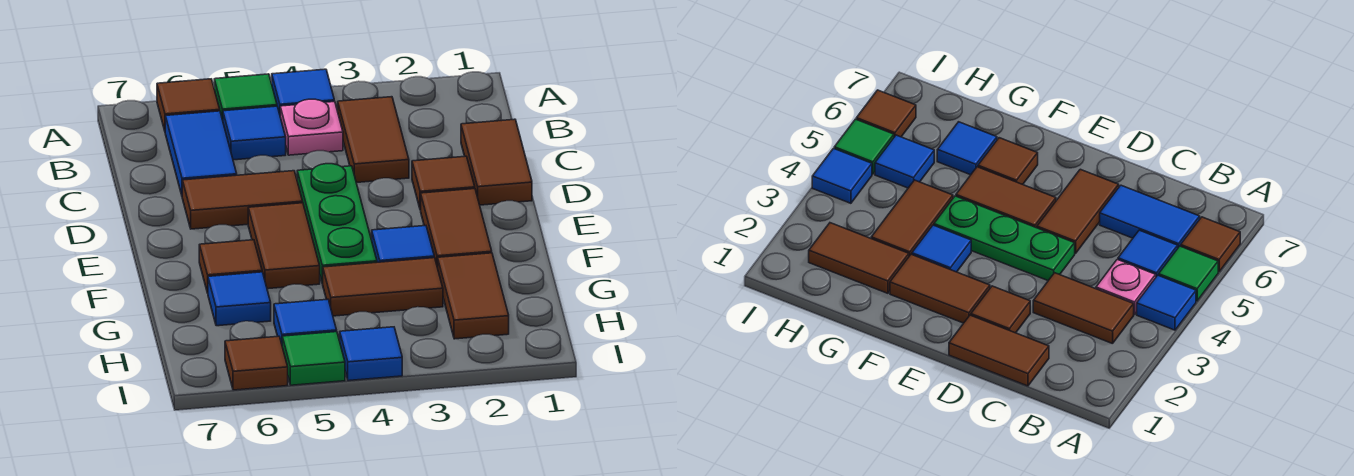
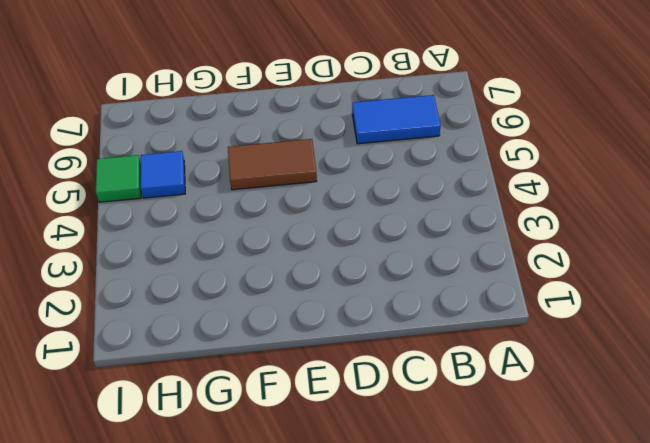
none -> blue 1x1 tile [272,69,334,114]
none -> green 1x1 tile [214,74,277,120]
none -> brown 1x1 tile [157,79,220,131]

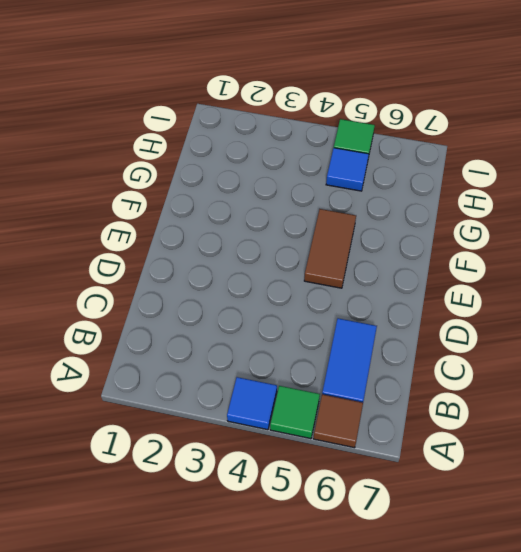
none -> brown 1x2 tile [338,97,409,183]
none -> pink 1x1 plate [280,99,343,155]
none -> blue 1x1 tile [223,106,286,160]

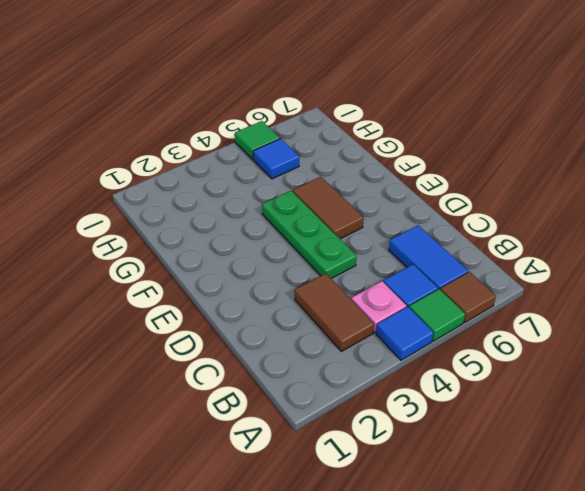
none -> brown 1x2 tile [461,119,532,205]
none -> brown 1x1 tile [412,156,475,210]
none -> brown 1x2 tile [182,171,303,229]

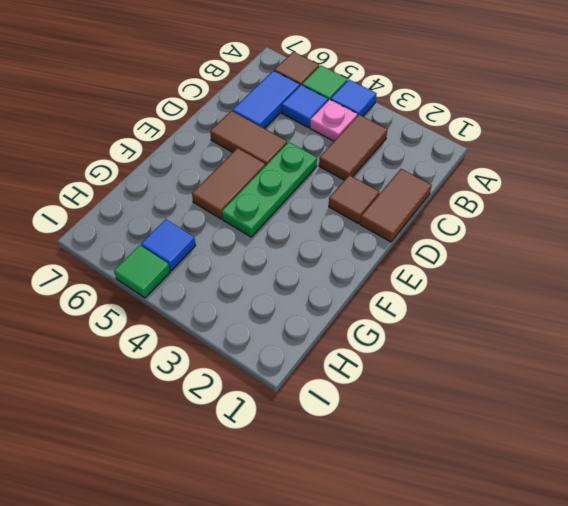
none -> brown 1x2 tile [421,189,492,268]
none -> blue 1x1 tile [372,226,434,262]
none -> brown 1x1 tile [199,240,262,293]

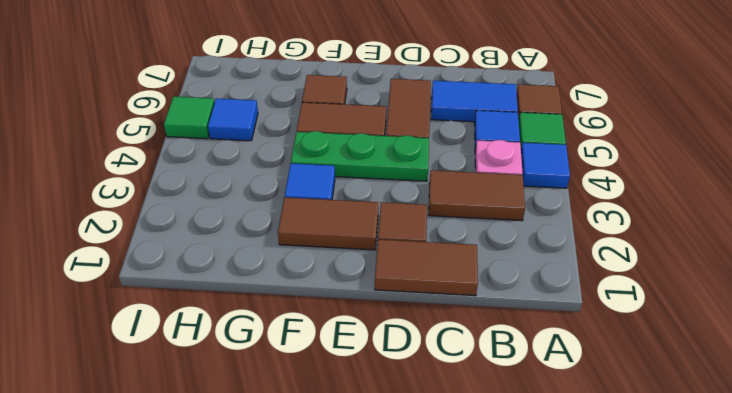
none -> brown 1x2 tile [438,253,509,339]
none -> brown 1x2 tile [323,258,443,316]
none -> blue 1x1 tile [208,272,271,326]

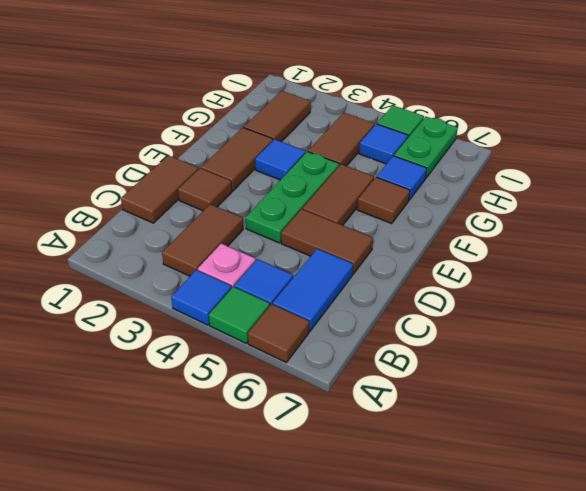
brown 1x2 tile [308,113,375,166] -> brown 1x2 tile turned to [323,258,443,316]
green 1x2 plate [394,117,458,178] -> brown 1x1 tile [225,336,288,390]
none -> blue 1x1 tile [340,327,402,381]

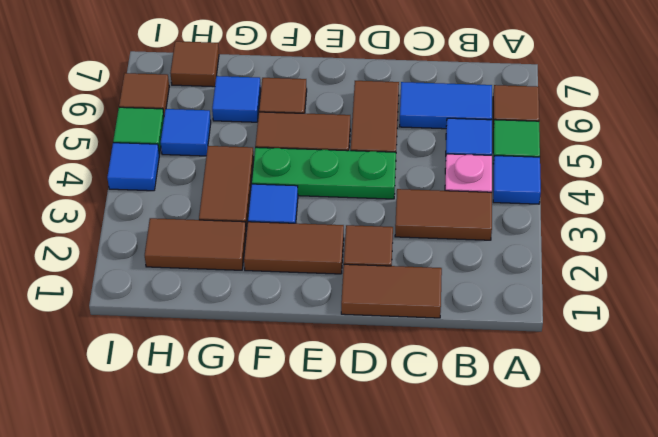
brown 1x1 tile [170,41,219,87] -> none

